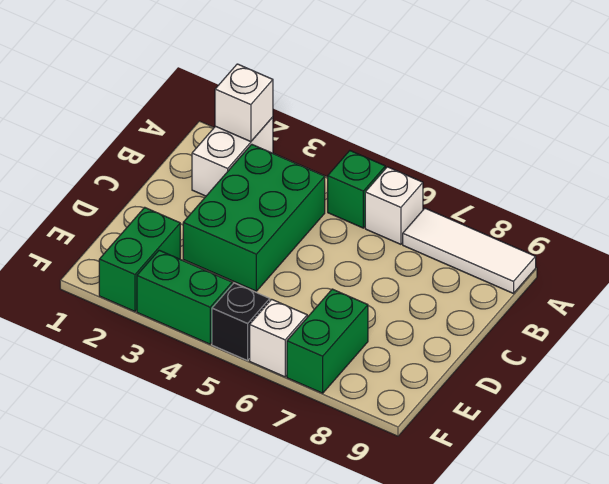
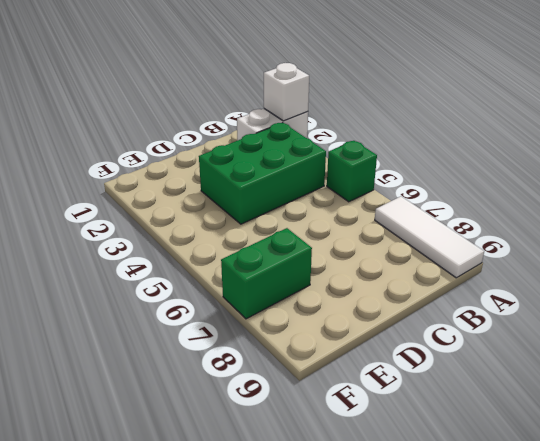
none -> white 1x1 brick [365,167,423,244]
none -> green 1x2 brick [99,208,180,311]

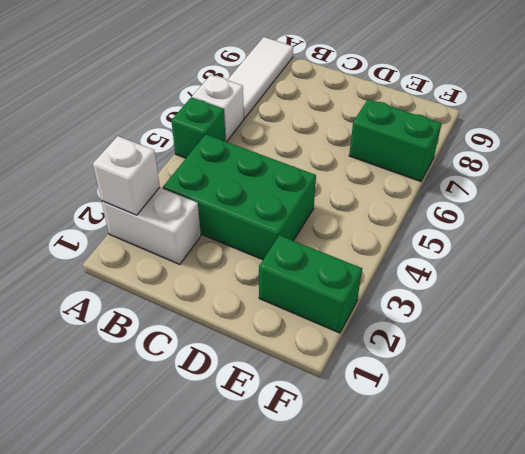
none -> green 1x2 brick [137,250,232,344]
none -> black 1x1 brick [212,283,270,361]

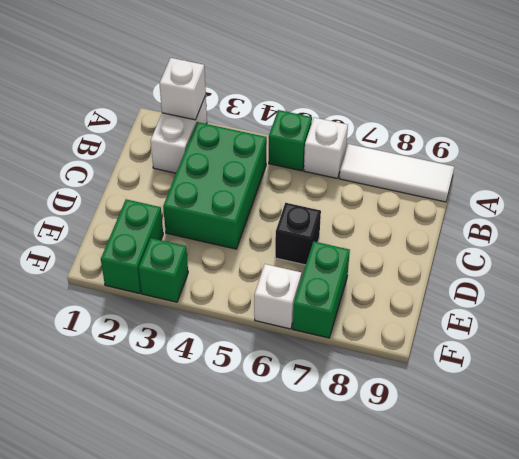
black 1x1 brick [275,203,321,265] -> black 1x1 brick moved to [212,283,270,361]
green 1x1 brick [139,238,188,302] -> green 1x2 brick [137,250,232,344]

